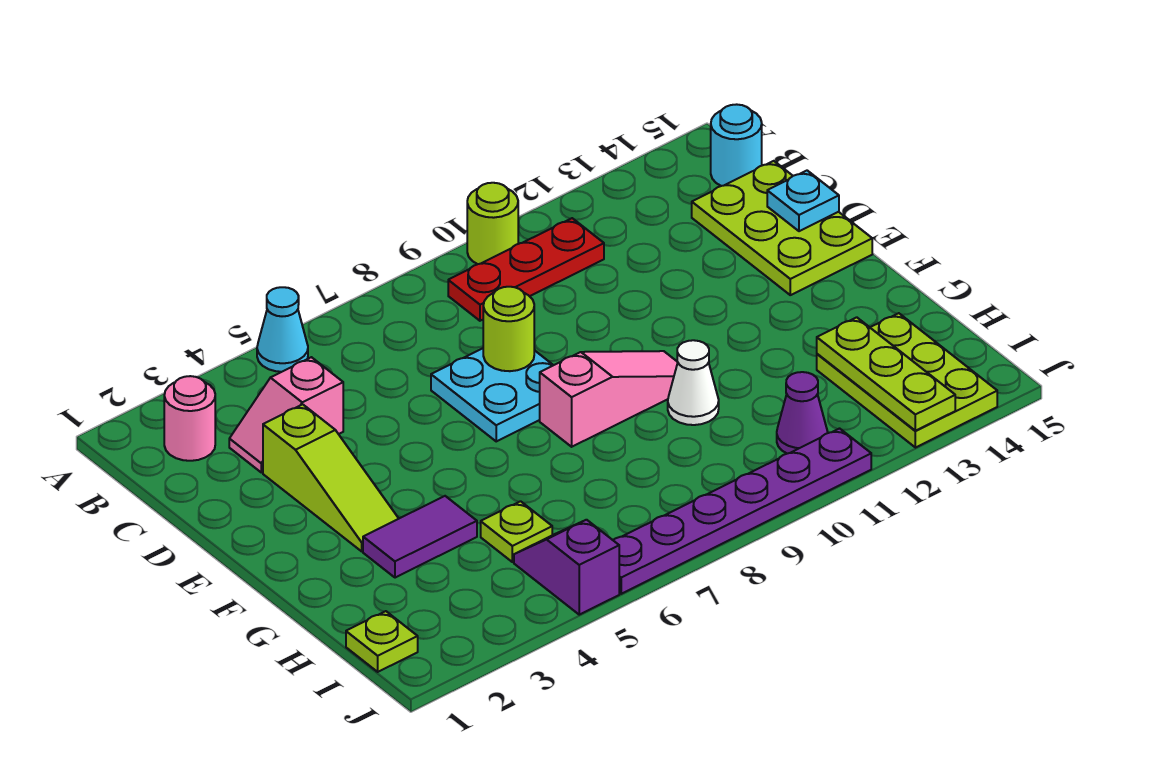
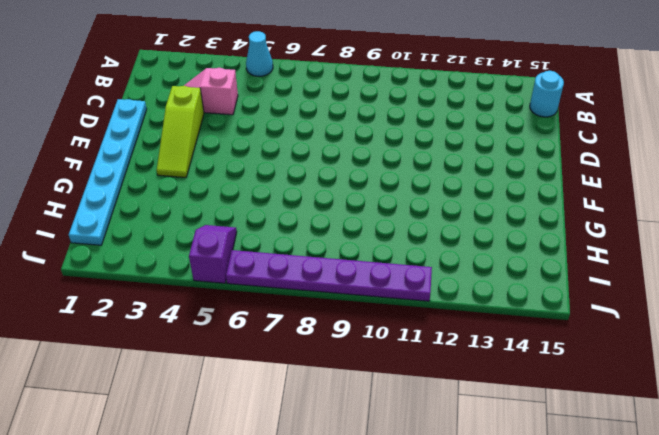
cyan 1x6 plate [69,99,147,245] -> lime 1x1 plate [346,611,418,672]
none -> lime 1x1 round brick [467,183,518,264]
none -> pink 1x1 round brick [164,376,215,461]
none -> red 1x3 plate [448,218,604,321]

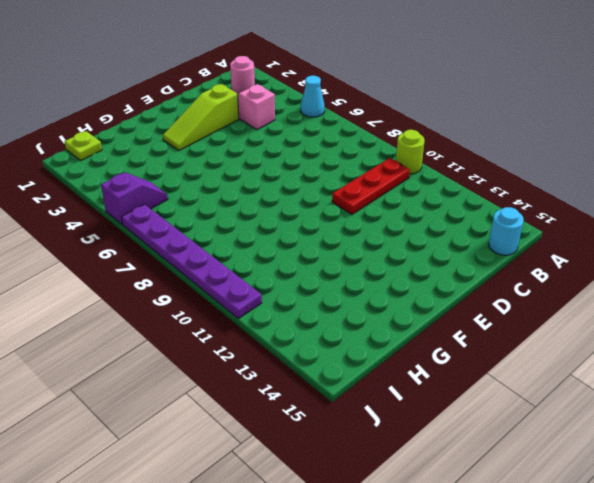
red 1x3 plate [332,158,410,215] -> red 1x3 plate turned to [448,218,604,321]
none -> lime 2x3 plate [692,161,872,295]
none -> cyan 2x2 plate [431,348,553,441]
none -> pink 1x3 slope [540,351,678,447]

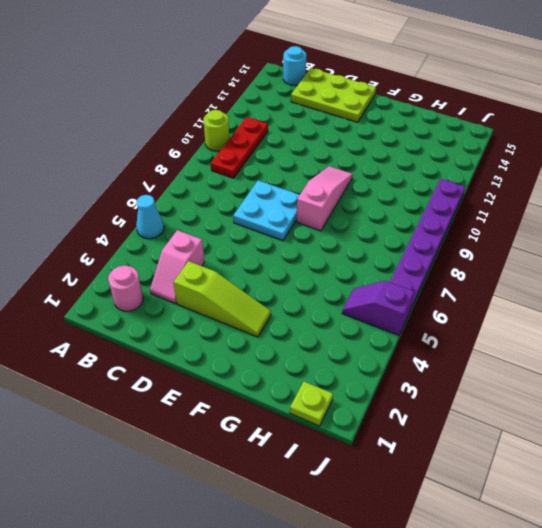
none -> purple 1x2 tile [363,496,477,578]
none -> white 1x1 cone [668,340,719,425]
none -> lime 1x1 plate [481,501,552,562]

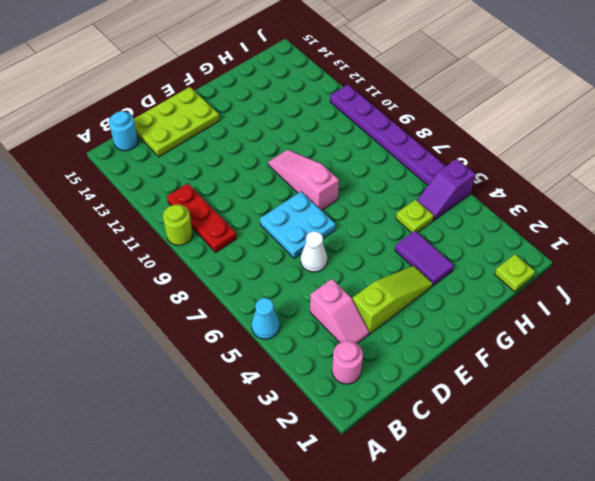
white 1x1 cone [301,231,327,272] -> white 1x1 cone moved to [668,340,719,425]
none -> lime 2x3 plate [817,313,997,448]
none -> purple 1x1 cone [777,372,828,454]
none -> lime 1x1 round brick [483,287,534,371]

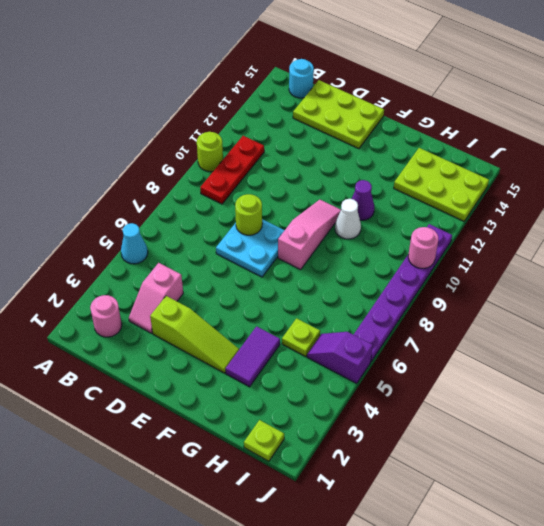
purple 1x1 cone [352,180,374,220] -> purple 1x1 cone moved to [777,372,828,454]
pink 1x1 round brick [408,227,438,269] -> none
none -> cyan 1x1 plate [767,171,839,231]
none -> lime 1x3 plate [817,317,955,431]

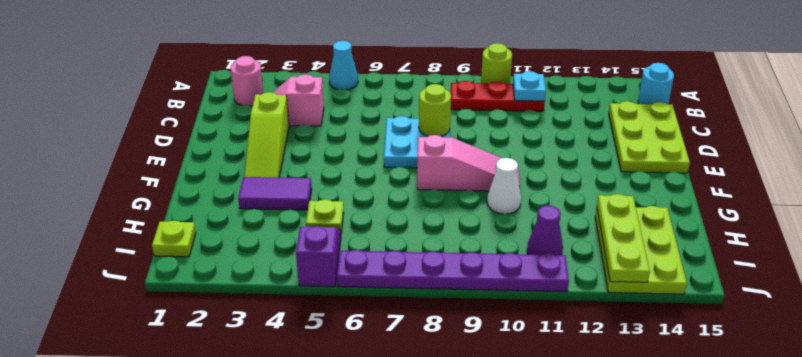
cyan 1x1 plate [513,71,546,101] -> cyan 1x1 plate moved to [767,171,839,231]

